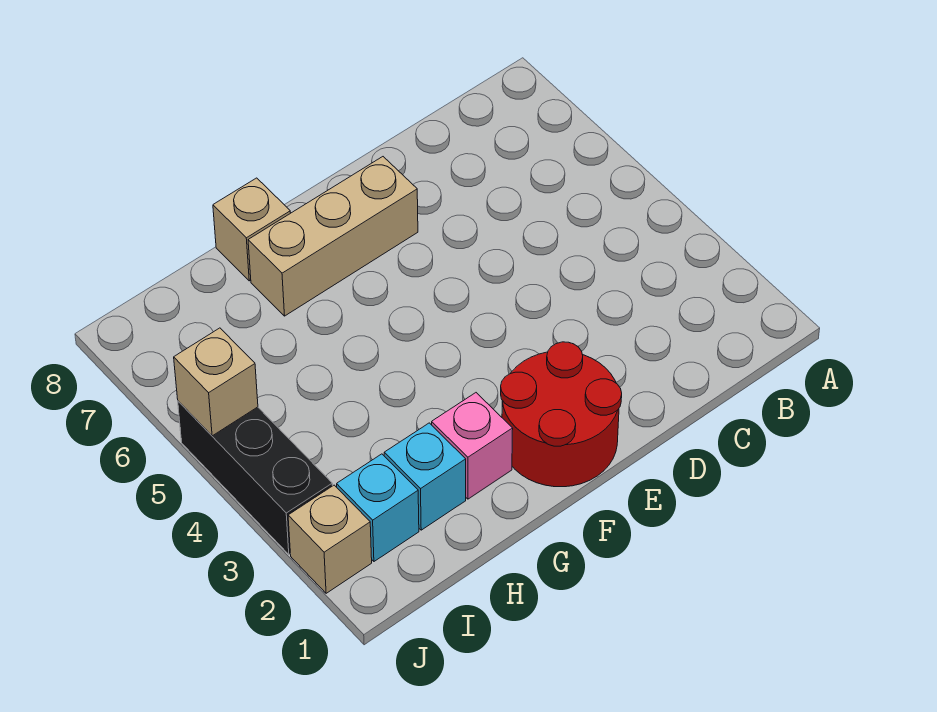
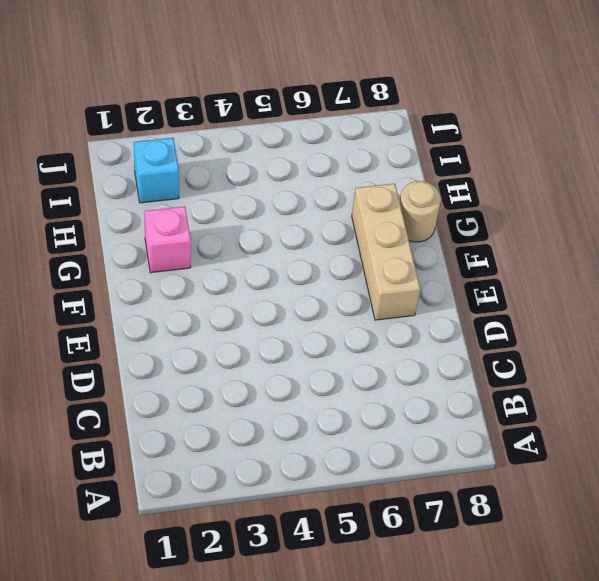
tan 1x1 round brick [400,181,441,242] -> tan 1x1 brick [213,178,290,281]
none -> red 2x2 round brick [501,342,622,487]
none -> cyan 1x1 brick [384,423,466,530]

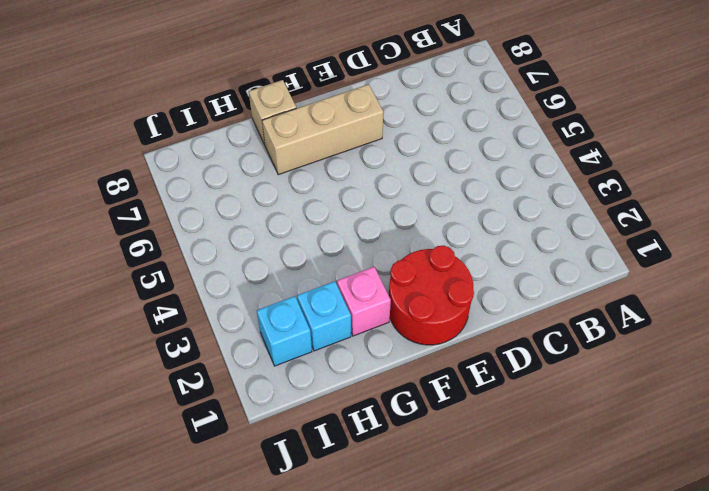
none -> tan 1x1 brick [288,485,372,593]
none -> black 1x3 brick [178,401,332,554]

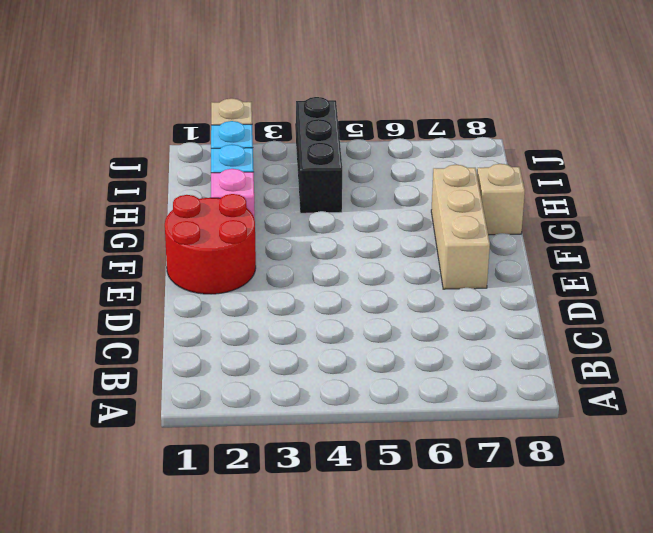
black 1x3 brick [296,97,342,213] -> black 1x3 brick turned to [178,401,332,554]
none -> tan 1x1 brick [174,328,258,436]

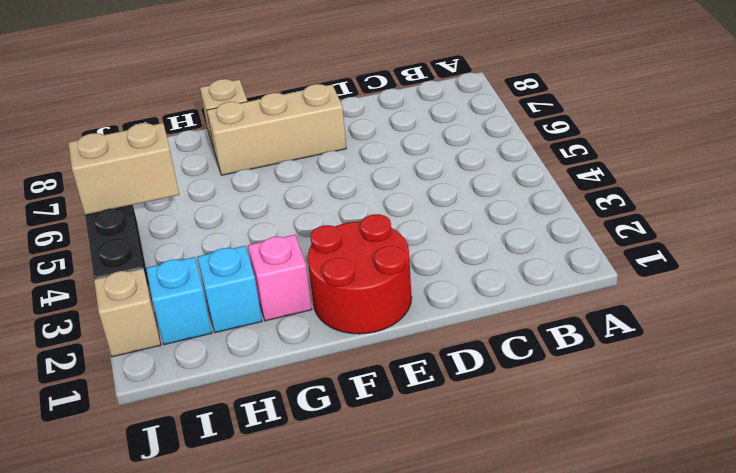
tan 1x2 brick [68,123,179,215] -> tan 1x1 brick [174,328,258,436]

